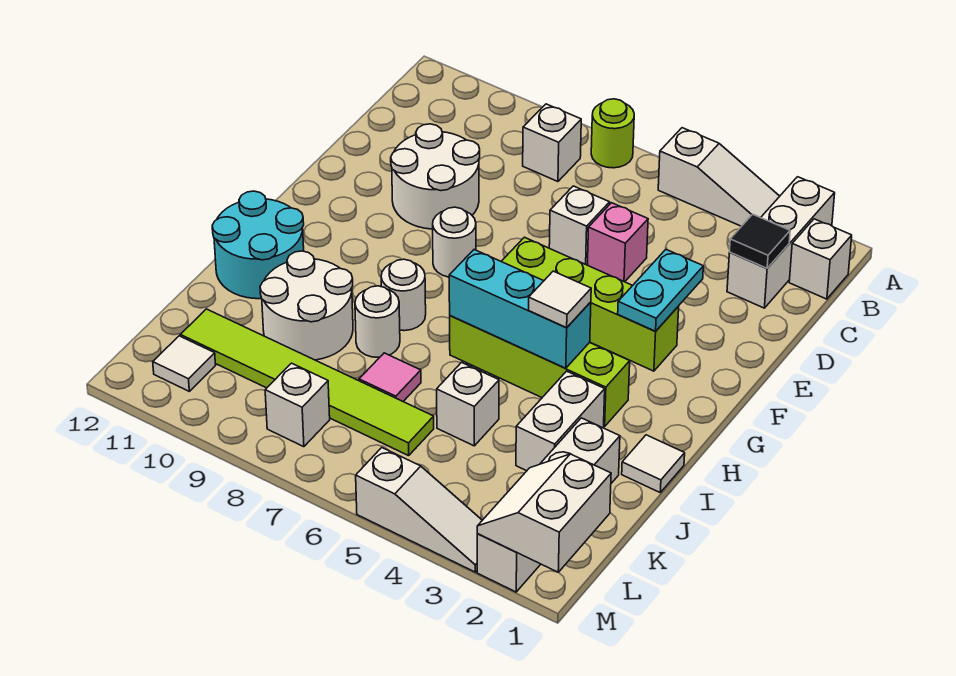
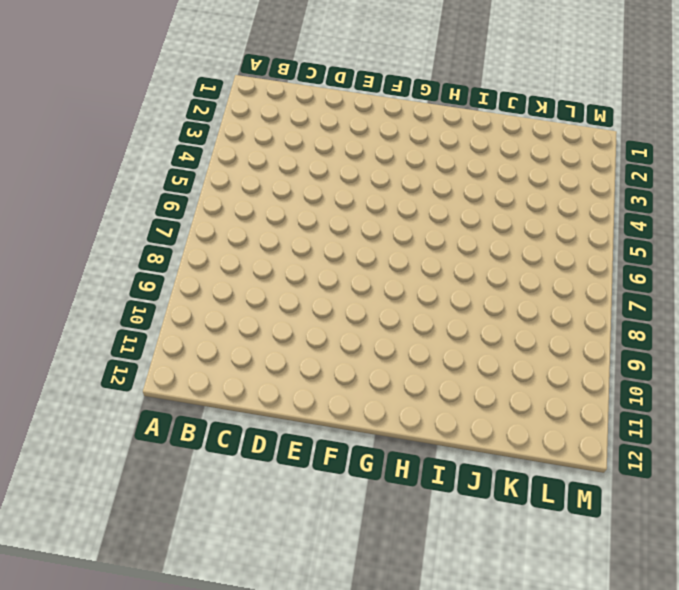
none -> white 1x3 brick [727,177,835,308]
none -> white 1x3 slope [658,128,780,226]
none -> lime 1x1 round brick [591,99,634,168]

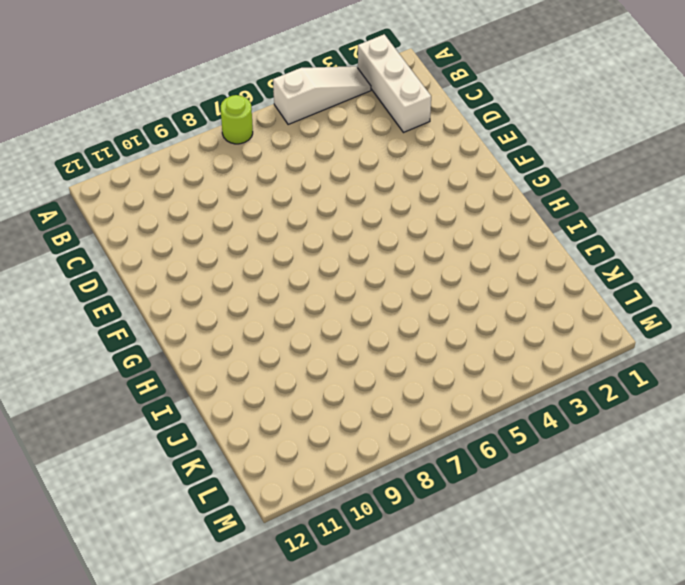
none -> white 1x1 brick [789,219,852,299]
none -> white 1x1 brick [523,104,581,182]
none -> pink 1x1 brick [588,203,648,282]

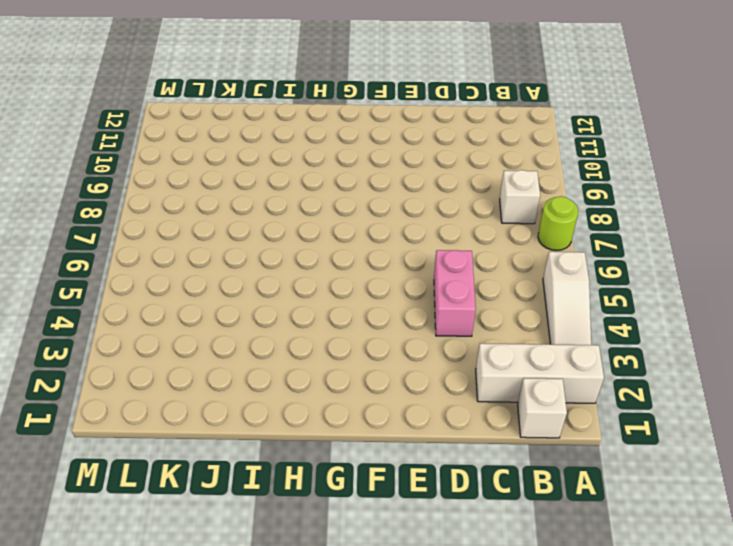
pink 1x2 brick [434,250,476,336] -> pink 1x1 brick [588,203,648,282]
none -> white 1x1 brick [549,186,610,265]
none -> white 2x2 round brick [391,124,480,229]
none -> lime 1x4 brick [501,237,679,371]

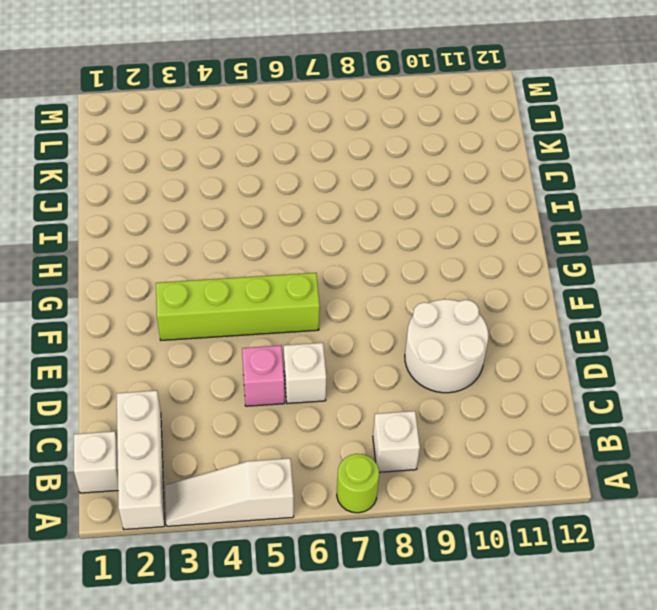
none -> white 1x1 round brick [433,207,476,277]
none -> lime 1x4 brick [450,316,630,427]
none -> white 1x1 round brick [381,259,426,331]

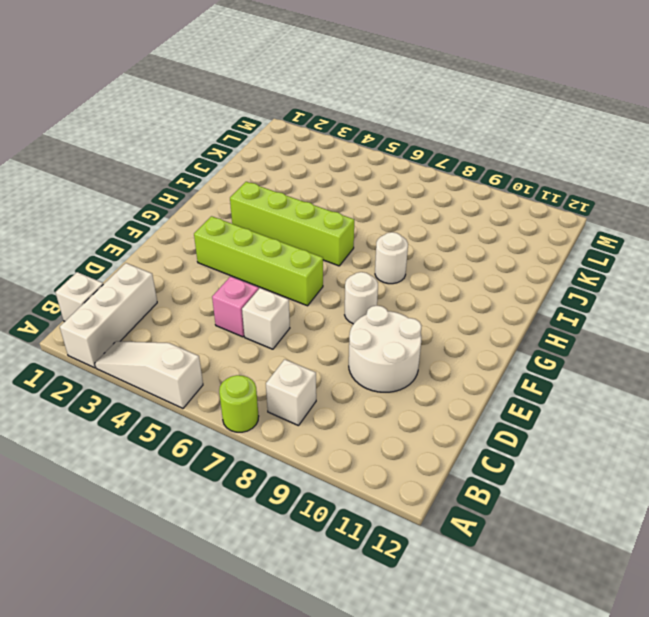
none -> cyan 2x2 round brick [212,191,304,299]
none -> white 1x1 tile [622,435,685,492]
none -> white 1x2 brick [516,371,605,471]

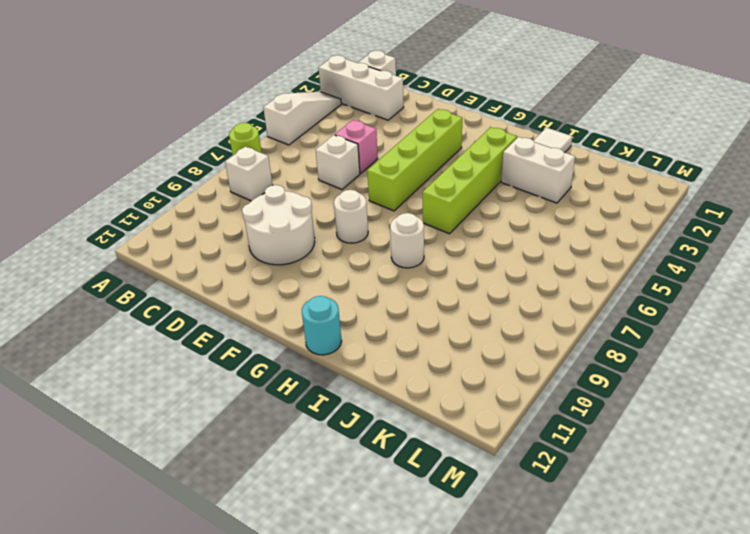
cyan 1x1 round brick [302,296,342,355] -> cyan 2x2 round brick [212,191,304,299]
none -> white 1x1 round brick [355,286,400,357]
none -> white 2x2 round brick [260,251,353,360]
none -> white 1x4 brick [477,418,620,592]

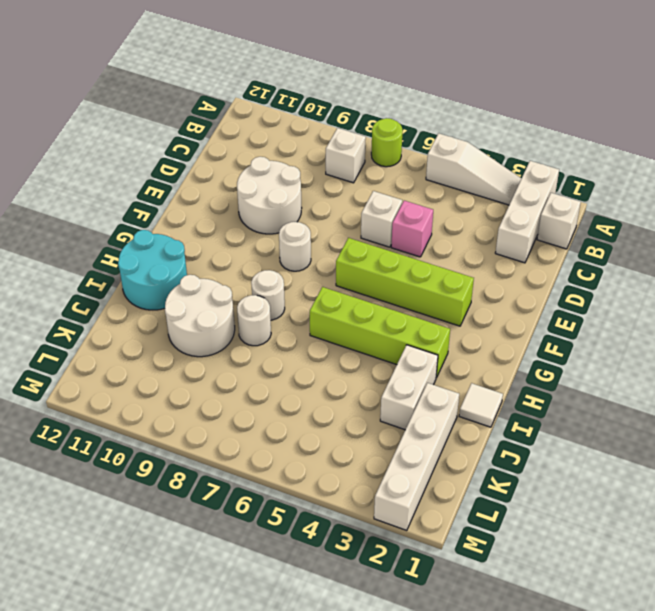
none -> white 1x1 brick [437,362,499,446]
none -> pink 1x1 tile [359,353,421,401]
none -> lime 1x6 tile [180,309,434,456]

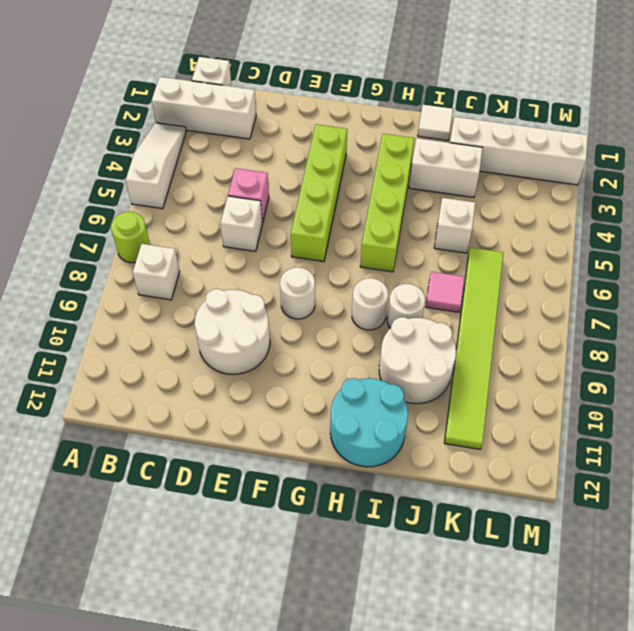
none -> white 1x1 brick [265,363,330,447]
none -> white 1x1 tile [153,336,216,391]
none -> white 1x3 slope [356,448,482,572]

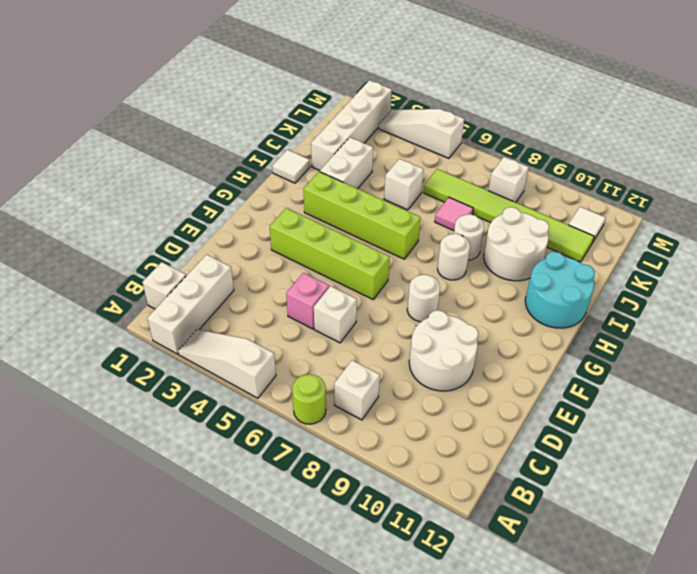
none -> black 1x1 tile [730,214,790,268]
none -> cyan 1x2 plate [618,250,703,331]
none -> cyan 1x3 brick [449,250,591,368]

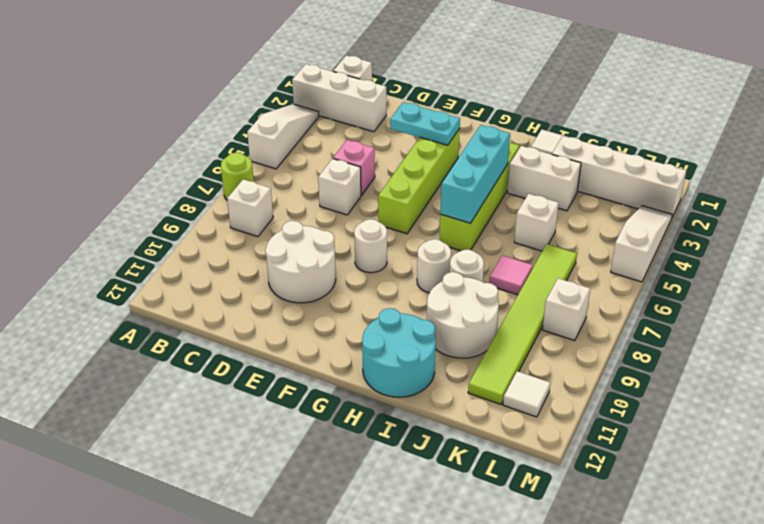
none -> black 1x1 tile [730,214,790,268]
none -> white 2x2 slope [477,454,611,572]
none -> white 1x1 tile [529,271,591,328]

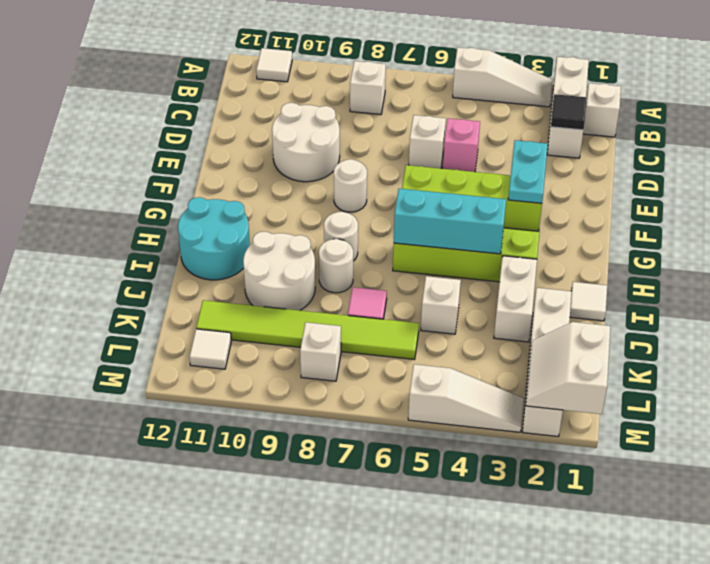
white 1x1 tile [256,48,292,82] -> white 1x1 tile moved to [529,271,591,328]
none -> lime 1x1 round brick [591,99,634,168]

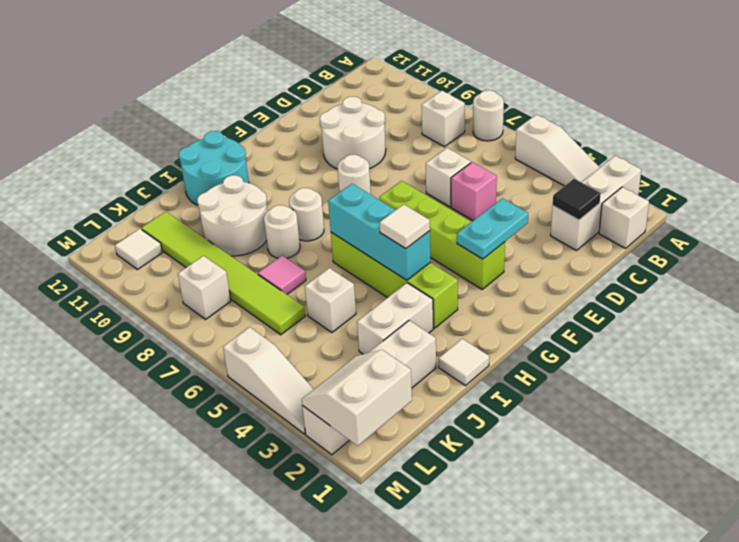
white 1x1 round brick [473,90,504,141] -> lime 1x1 round brick [591,99,634,168]

